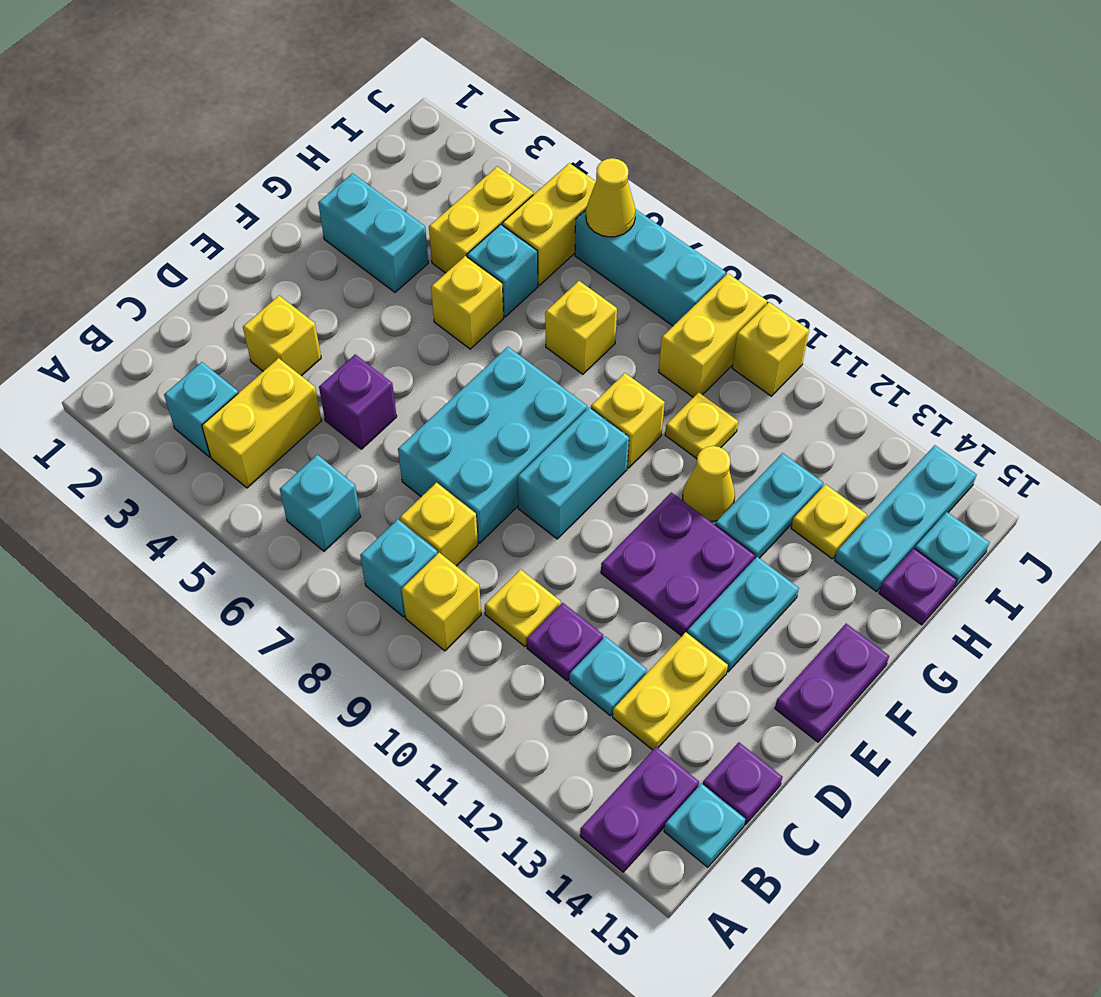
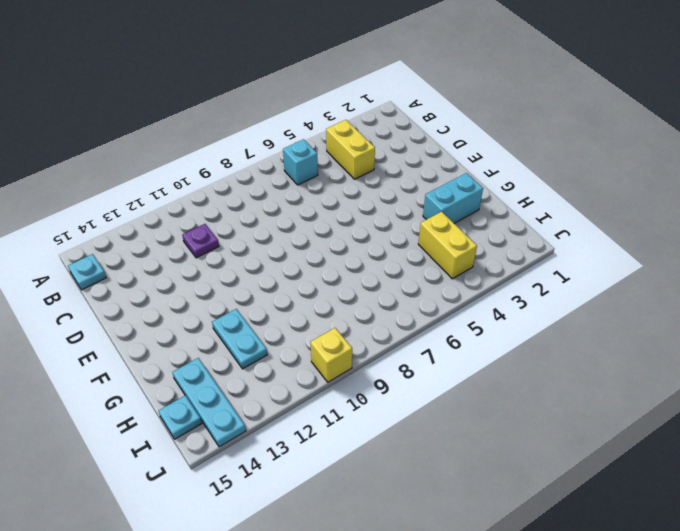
none -> purple 1x2 plate [580,747,699,872]
none -> cyan 1x1 brick [164,362,238,457]
none -> cyan 1x1 brick [360,519,437,617]
none -> yellow 1x1 brick [402,553,481,651]

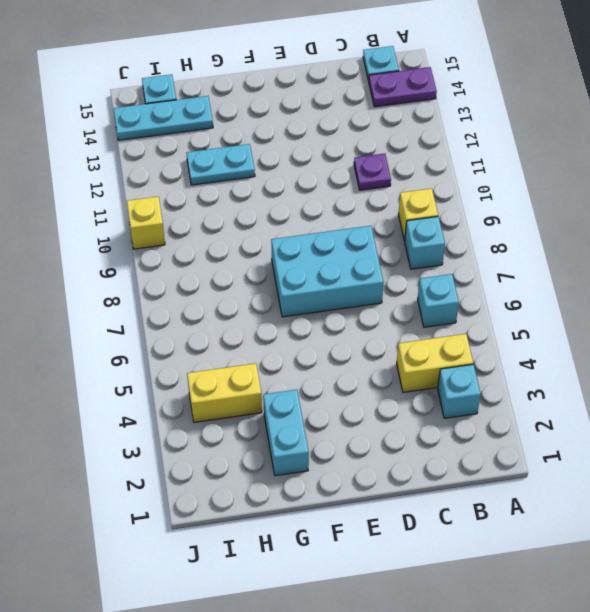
none -> yellow 1x1 brick [400,483,478,566]
none -> yellow 1x1 plate [485,569,561,647]
none -> cyan 1x1 plate [569,637,647,716]
none -> yellow 1x2 plate [613,632,728,750]

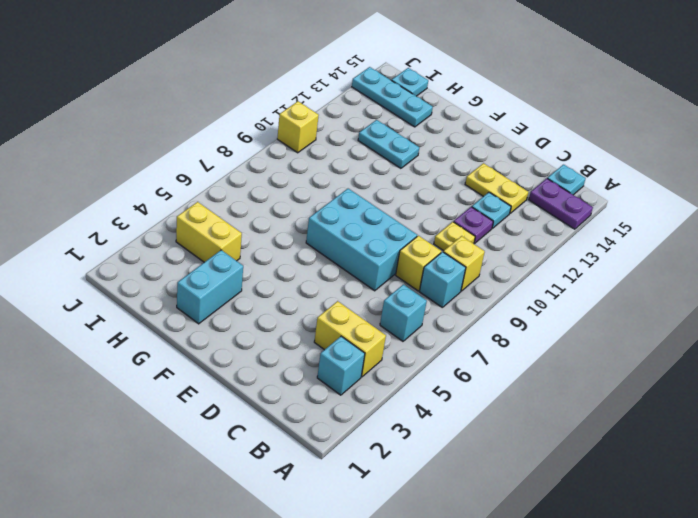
none -> purple 1x1 plate [703,742,782,825]
none -> yellow 1x1 brick [243,296,321,376]
none -> purple 1x1 brick [319,354,397,449]
none -> cyan 1x2 brick [518,407,629,539]

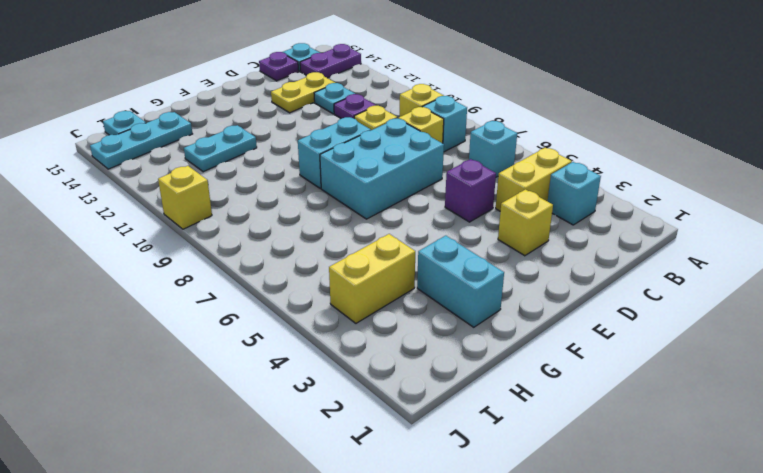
none -> purple 2x2 plate [601,492,755,636]
none -> cyan 1x2 plate [687,557,799,672]
none -> purple 1x2 plate [775,624,889,742]
none -> yellow 1x1 brick [431,256,504,349]

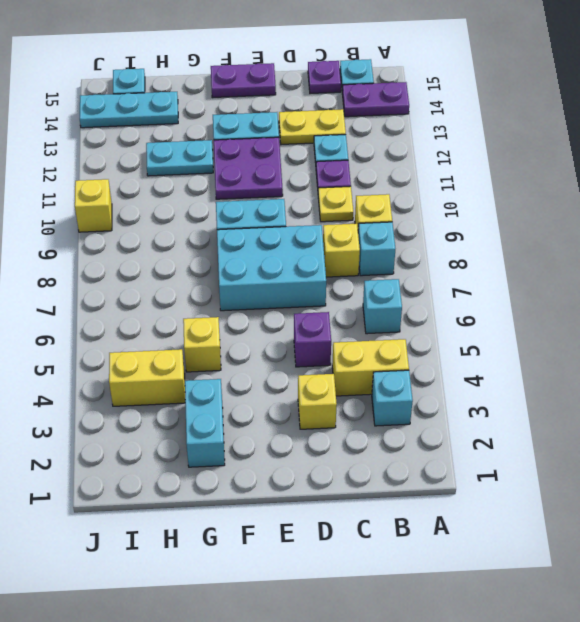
none -> yellow 1x1 brick [591,373,665,468]
none -> yellow 1x1 cone [683,446,735,521]
none -> cyan 1x1 brick [467,224,538,317]
none -> yellow 1x1 brick [545,281,617,374]

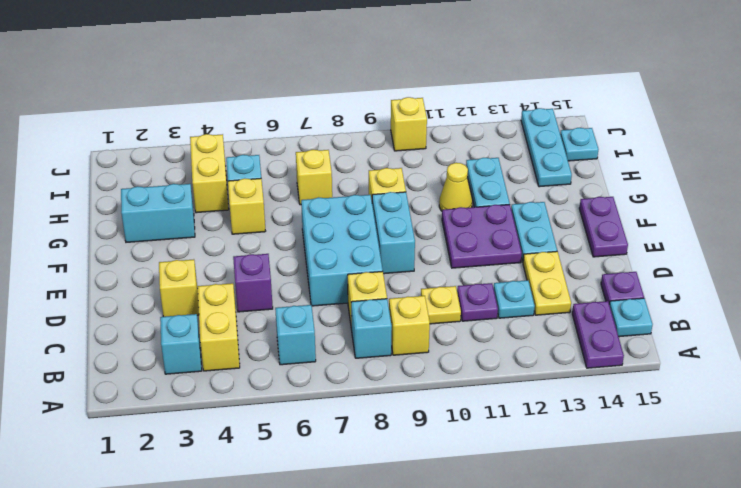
none -> yellow 1x1 plate [665,392,738,459]
none -> yellow 1x1 plate [791,484,867,559]
none -> purple 1x1 plate [879,549,957,625]
none -> yellow 1x2 brick [502,163,596,285]

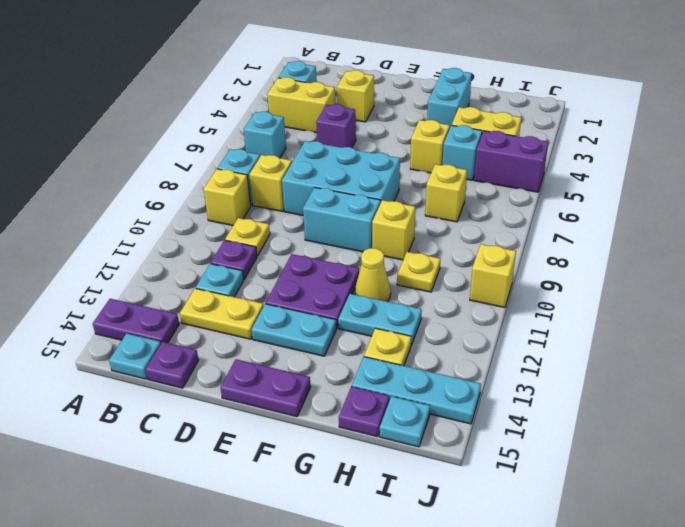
purple 1x2 brick [474,131,548,192] -> yellow 1x2 brick [502,163,596,285]
none -> yellow 1x2 brick [659,274,767,397]
none -> cyan 1x3 brick [575,209,726,326]
none -> yellow 1x1 cone [586,158,635,237]

